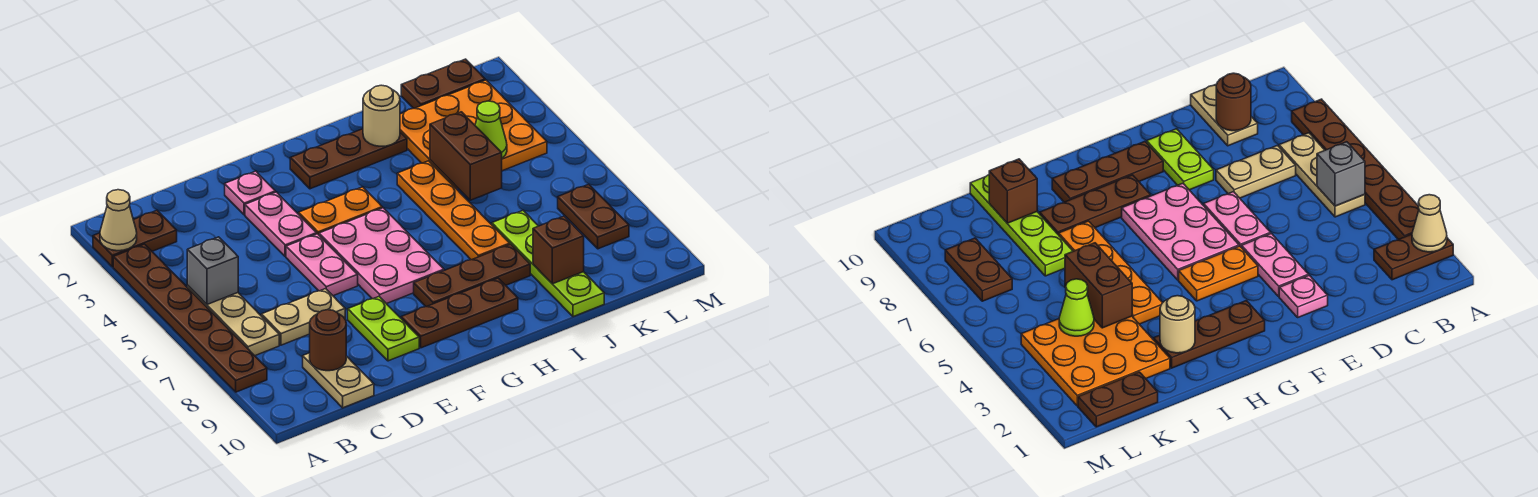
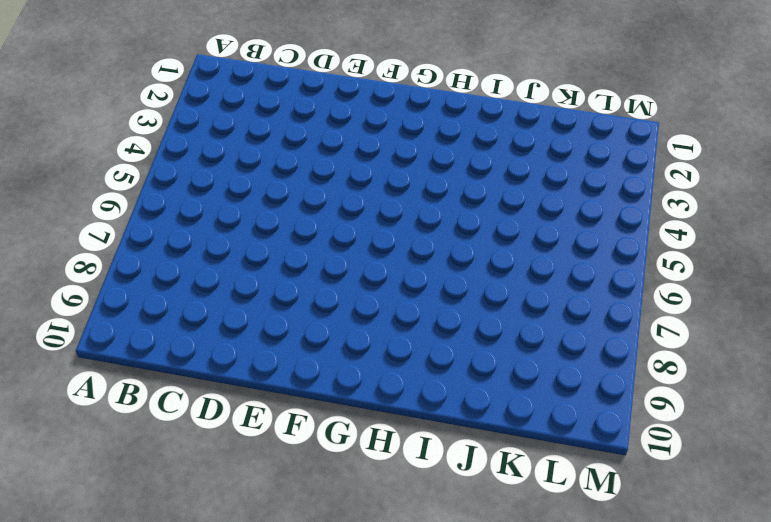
none -> brown 1x2 plate [93,210,177,267]
none -> brown 1x6 plate [113,244,267,392]
none -> tan 1x3 plate [187,286,279,356]

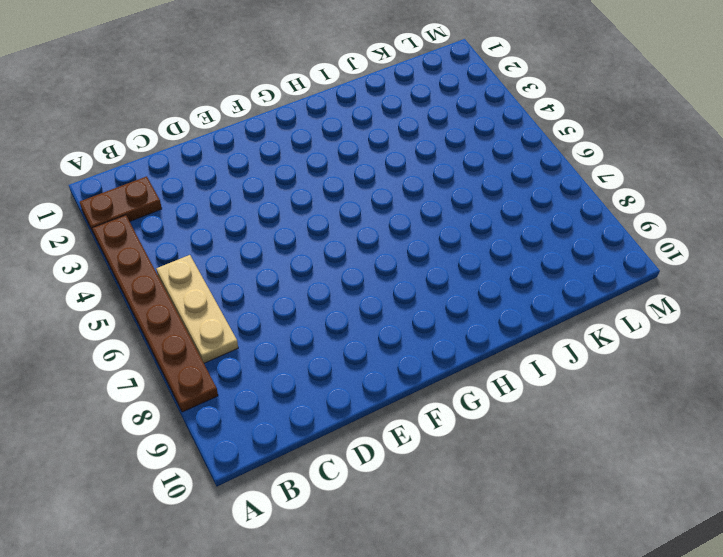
none -> tan 1x2 plate [261,289,345,345]
none -> tan 1x2 plate [303,353,374,408]
none -> pink 1x1 plate [225,171,275,215]

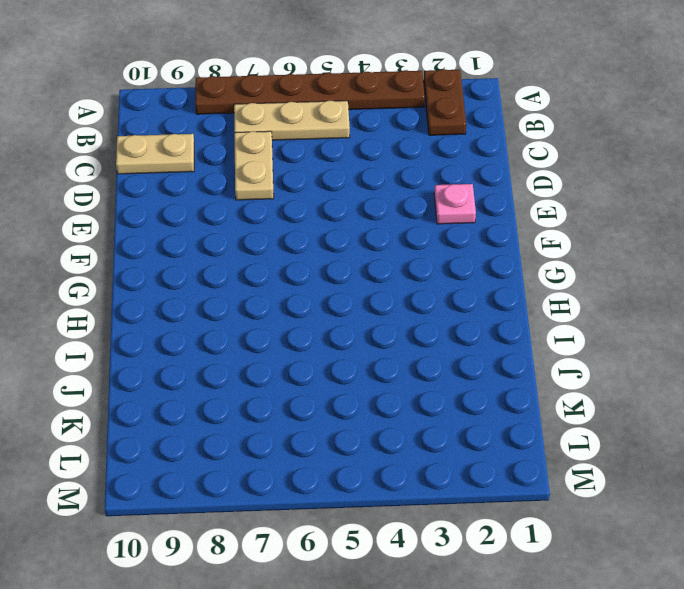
none -> pink 1x2 plate [245,192,316,257]
none -> pink 1x2 plate [286,234,358,296]
none -> lime 1x2 plate [348,297,419,361]

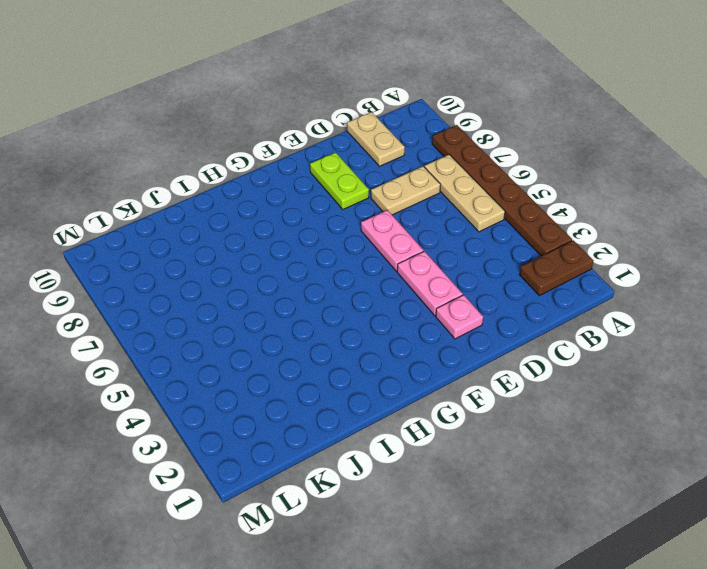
none -> orange 1x2 plate [299,187,382,235]
none -> pink 2x3 plate [319,208,444,304]
none -> brown 1x3 plate [401,278,518,348]

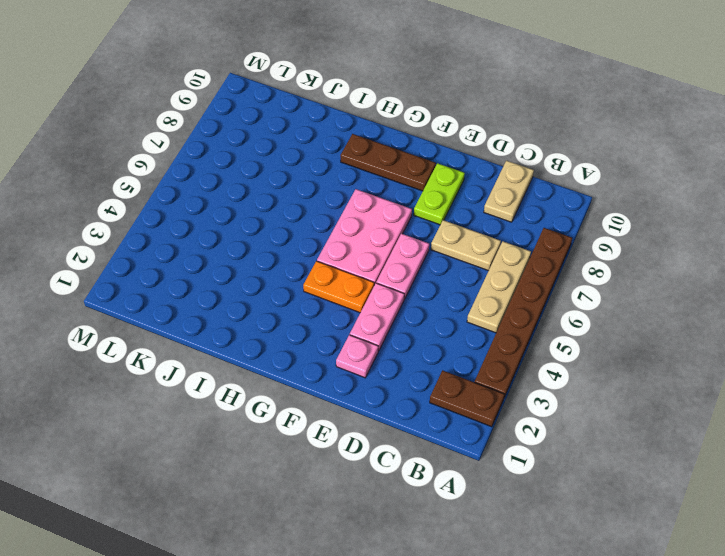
none -> brown 1x3 plate [290,129,407,189]
none -> brown 1x3 plate [414,244,530,307]
none -> orange 1x4 plate [397,161,510,260]

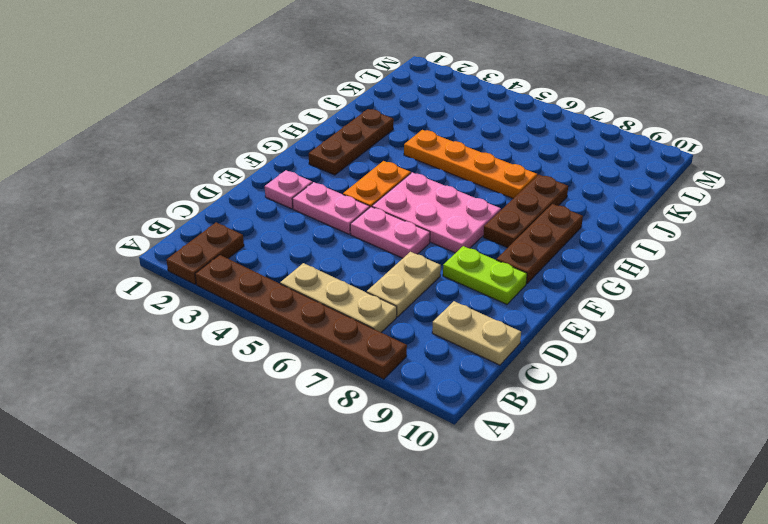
none -> orange 3x3 plate [400,80,547,189]
none -> lime 1x4 plate [492,211,604,317]
none -> brown 1x2 plate [401,59,485,108]

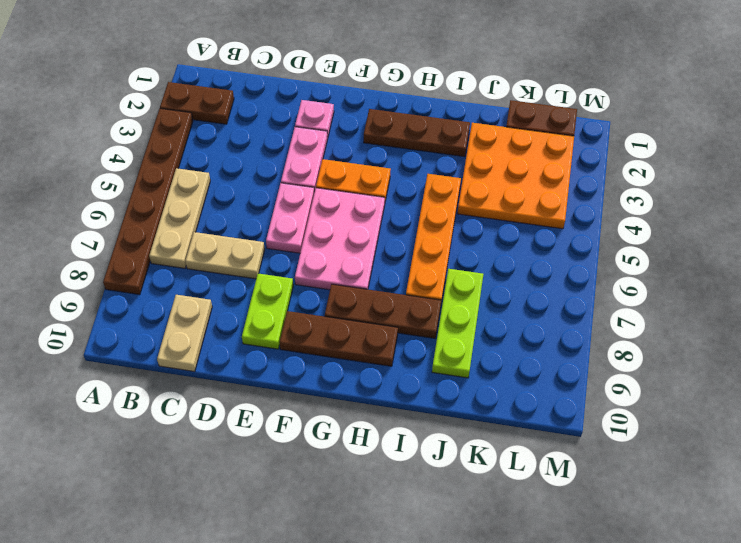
lime 1x3 plate [432,269,483,378] -> lime 1x4 plate [492,211,604,317]
none -> brown 1x2 plate [558,184,629,249]
none -> tan 1x1 cone [100,190,137,251]
none -> grey 1x1 brick [187,237,238,305]

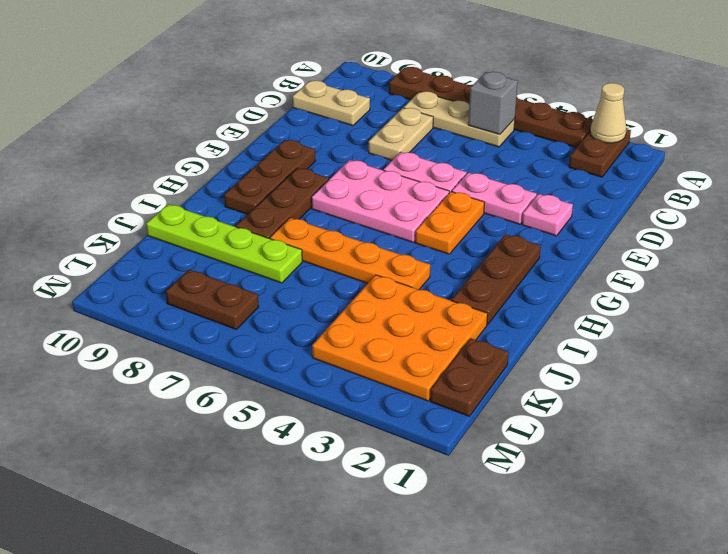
none -> lime 1x2 plate [348,297,419,361]
none -> brown 1x1 round brick [310,310,346,371]
none -> tan 1x1 round brick [363,85,400,146]

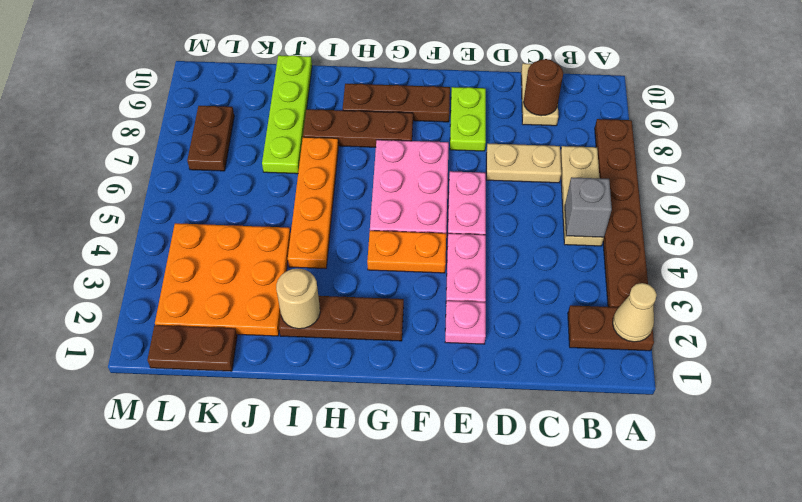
none -> brown 1x2 brick [430,112,502,200]
none -> brown 1x1 brick [533,216,584,284]
none -> lime 1x1 cone [475,101,507,158]

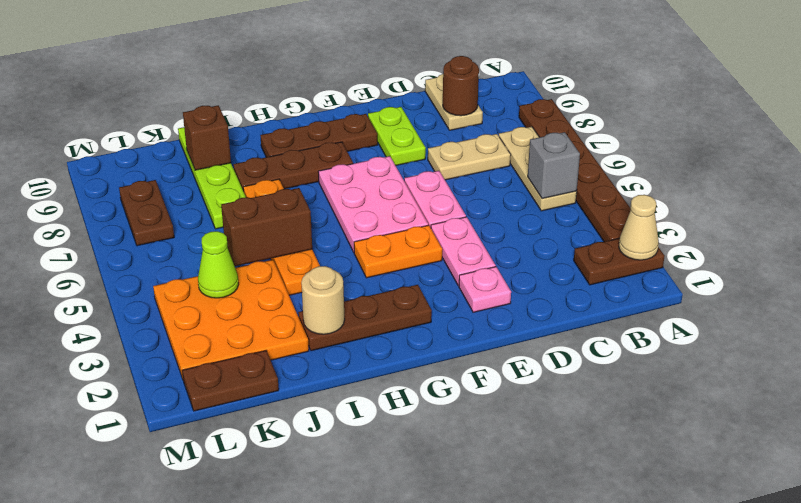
brown 1x2 brick [221,188,312,266] -> brown 1x2 brick turned to [430,112,502,200]

